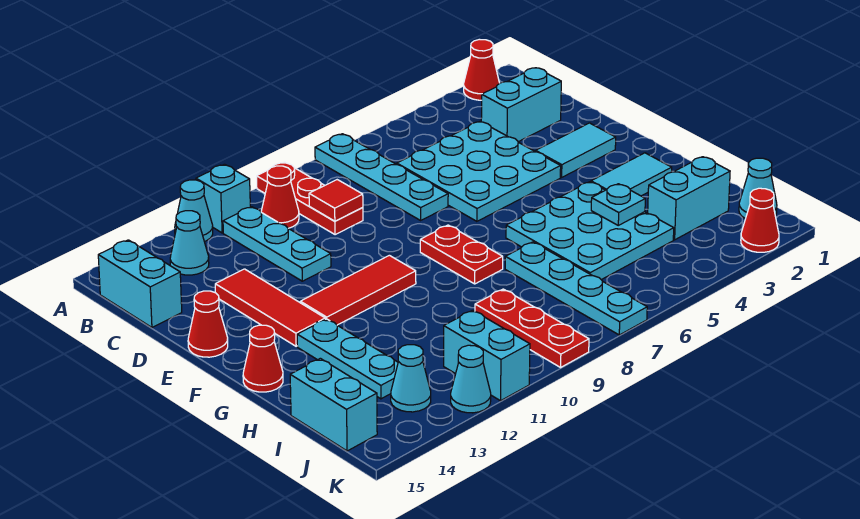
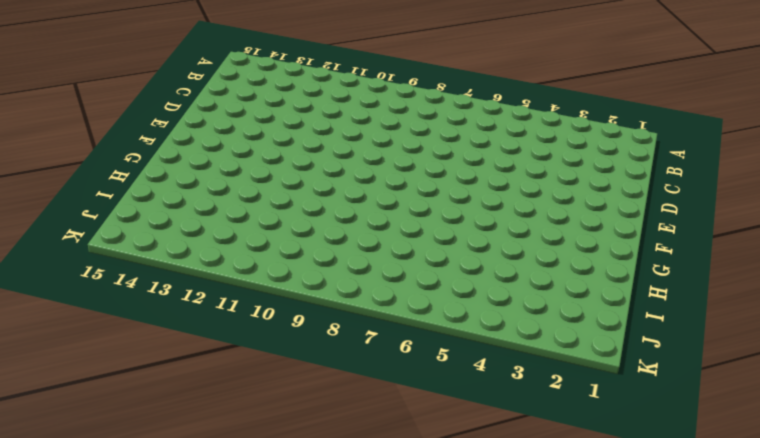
none -> red 1x1 cone [464,39,499,100]
none -> cyan 1x4 plate [315,134,448,220]
none -> red 1x3 plate [257,162,363,235]
none -> cyan 1x1 brick [196,164,250,233]

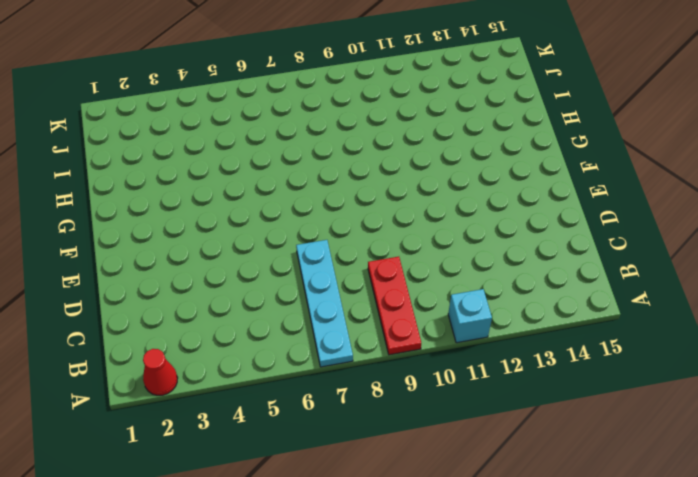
none -> cyan 1x1 cone [175,180,213,242]
none -> red 1x1 cone [261,166,299,229]
none -> cyan 1x3 plate [223,207,331,281]
none -> cyan 1x1 cone [170,211,209,275]

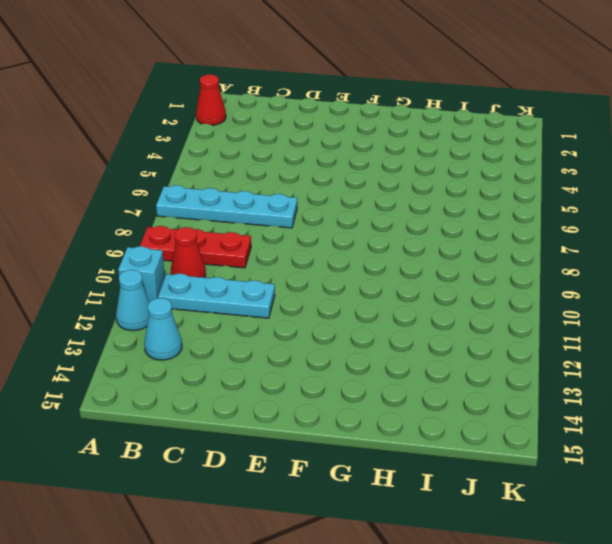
none -> cyan 1x2 brick [98,240,182,327]
none -> cyan 1x2 brick [481,68,561,142]
none -> cyan 3x3 plate [397,122,561,221]
none -> red 1x3 tile [215,269,325,346]

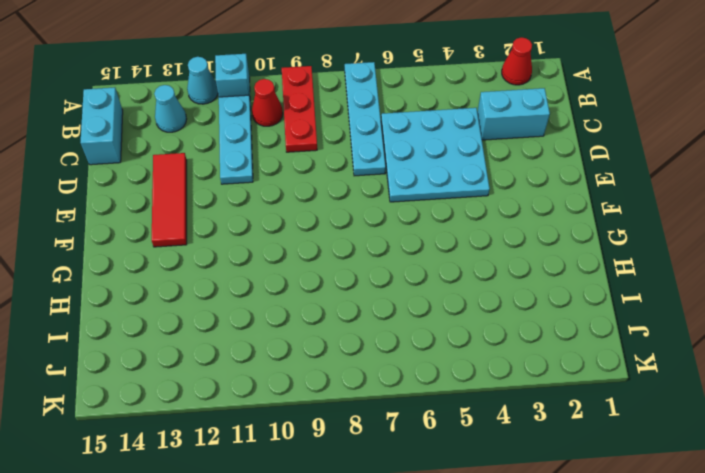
none -> cyan 1x2 tile [536,123,616,177]
none -> red 1x1 cone [188,291,228,357]
none -> red 1x2 plate [420,225,503,284]
none -> red 1x3 tile [300,255,416,325]

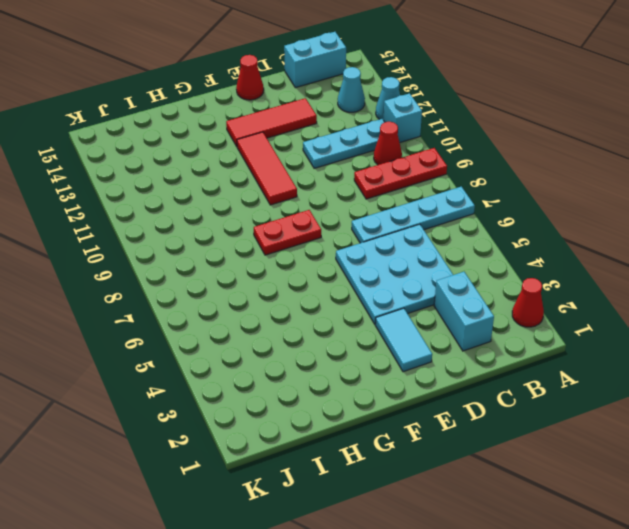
none -> cyan 1x2 tile [591,153,672,196]
none -> cyan 3x3 plate [506,182,674,280]
none -> cyan 1x3 plate [297,319,398,399]
none -> red 1x1 cone [243,325,283,392]

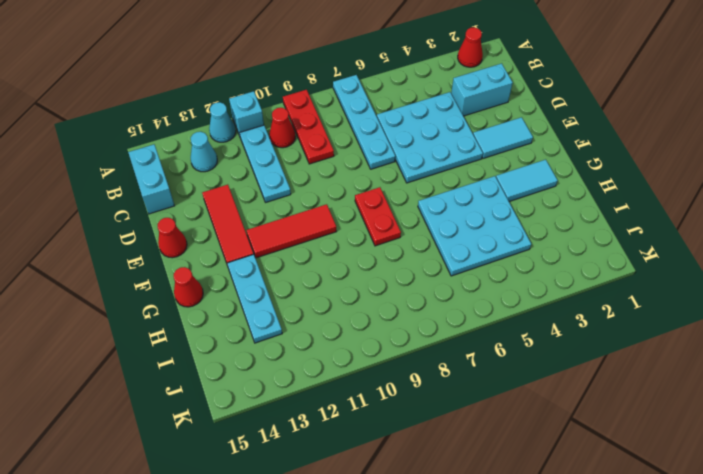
none -> cyan 1x4 plate [505,242,647,335]
none -> cyan 1x2 brick [648,157,730,240]
none -> red 1x3 plate [475,289,589,367]
none -> cyan 1x2 brick [290,358,377,451]

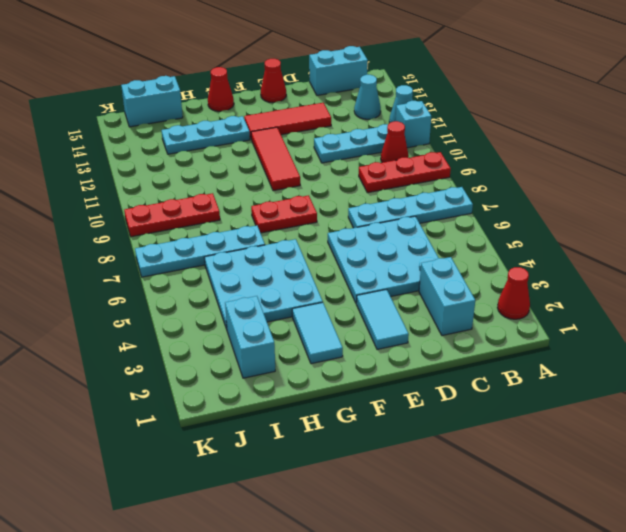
none -> cyan 1x1 cone [739,158,777,219]
none -> cyan 1x2 brick [444,310,530,401]
none -> cyan 1x1 cone [391,345,431,412]
none -> red 1x1 cone [741,188,779,252]

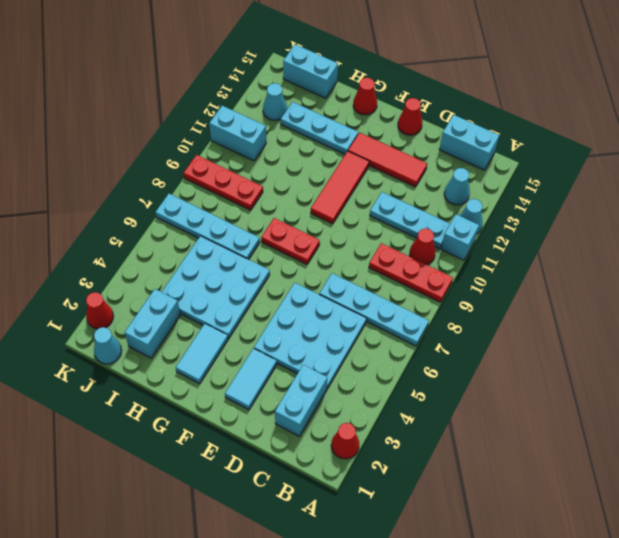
none -> cyan 1x1 cone [451,345,491,413]
none -> red 1x1 tile [309,180,363,221]
none -> cyan 1x1 plate [591,184,645,225]

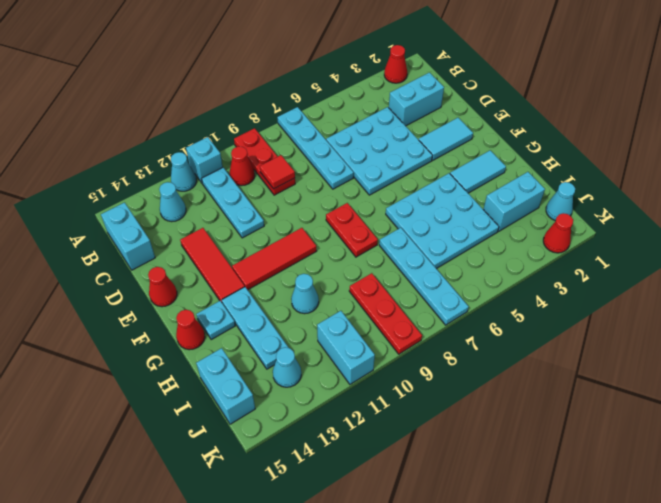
cyan 1x1 plate [196,301,235,340] -> cyan 1x1 plate moved to [591,184,645,225]
cyan 1x1 cone [291,274,319,314] -> cyan 1x1 cone moved to [451,345,491,413]

